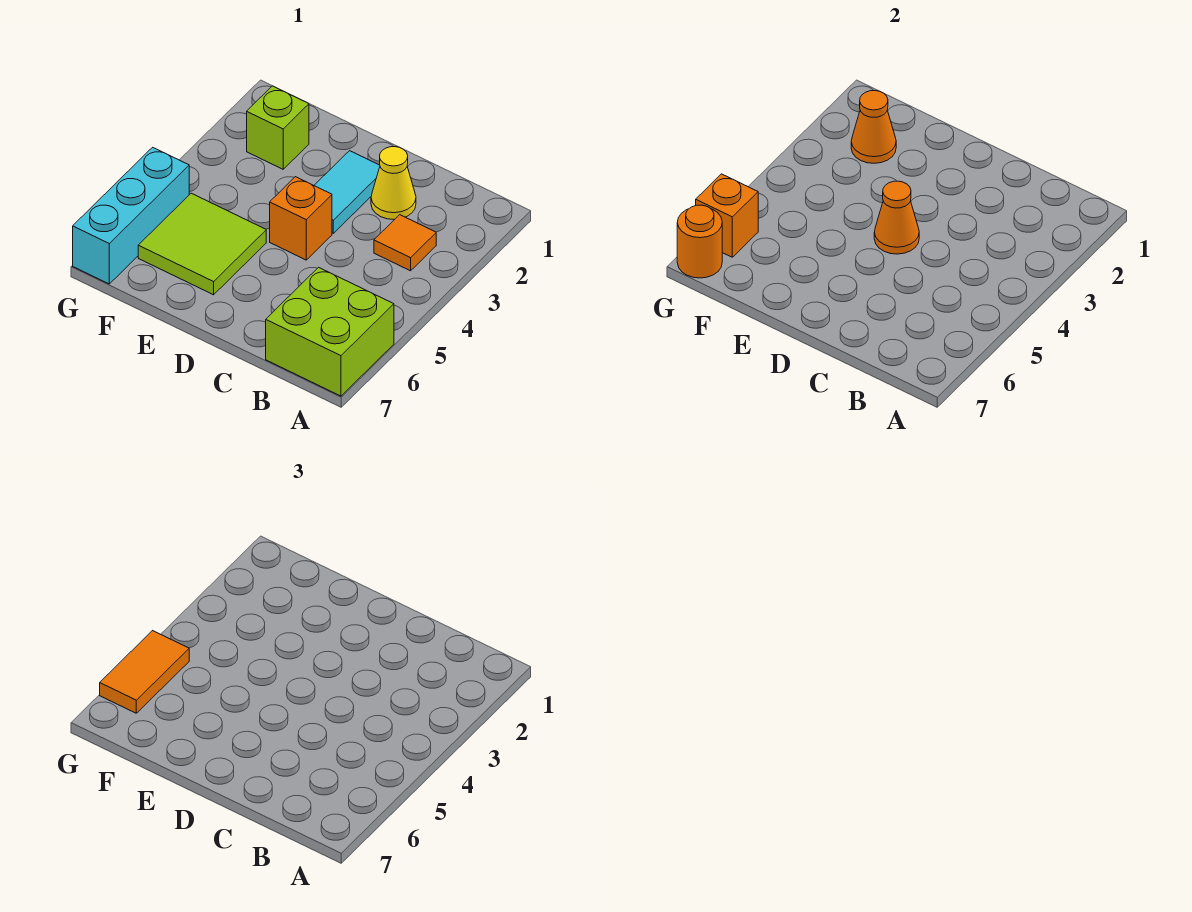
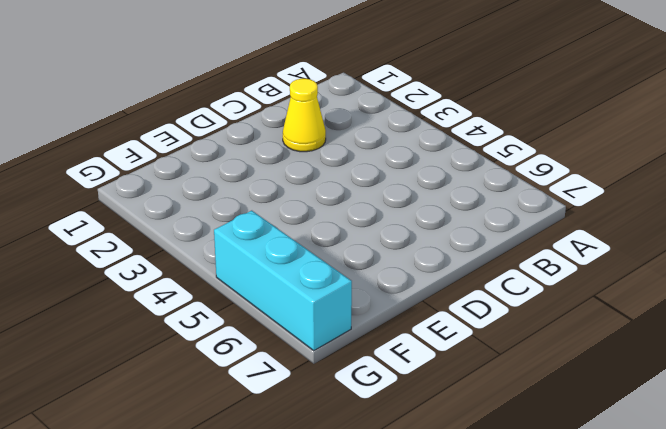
none -> lime 2x2 brick [266,267,394,396]
none -> orange 1x1 tile [374,215,436,271]
none -> cyan 1x2 tile [314,151,380,233]

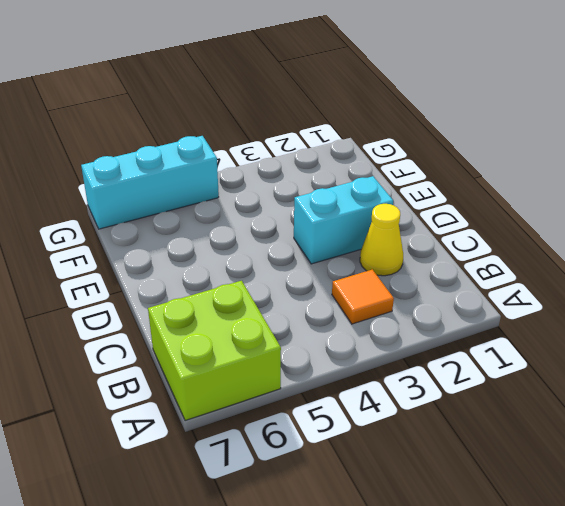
cyan 1x2 brick [294,176,393,264] -> cyan 1x2 tile [314,151,380,233]
none -> orange 1x1 brick [270,177,332,260]
none -> lime 2x2 tile [138,193,266,295]
none -> lime 1x1 brick [247,86,309,169]

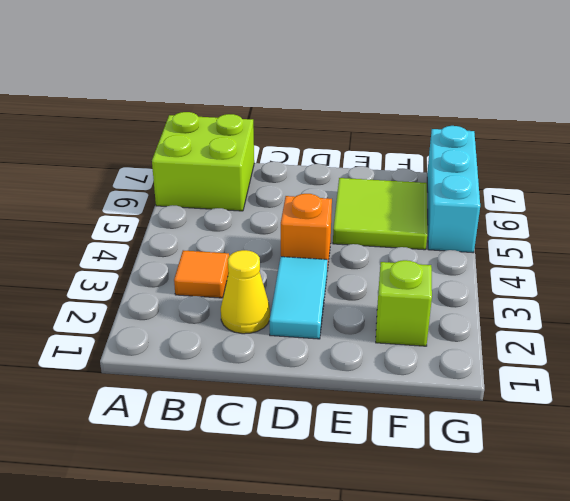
none -> orange 1x1 cone [874,181,919,254]
none -> orange 1x1 cone [851,91,896,163]
none -> orange 1x1 brick [696,174,758,257]

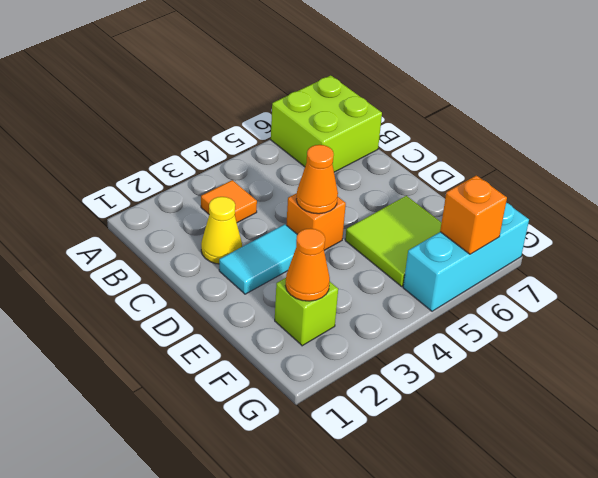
none -> orange 1x1 round brick [677,205,722,278]
none -> orange 1x2 tile [100,631,189,713]

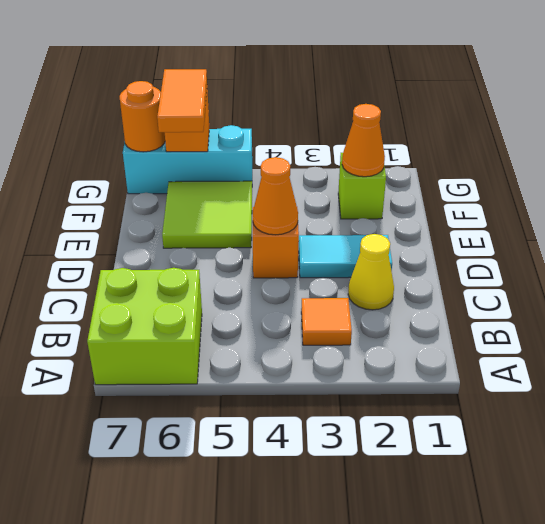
orange 1x2 tile [157,69,207,132] -> orange 1x2 tile turned to [100,631,189,713]

